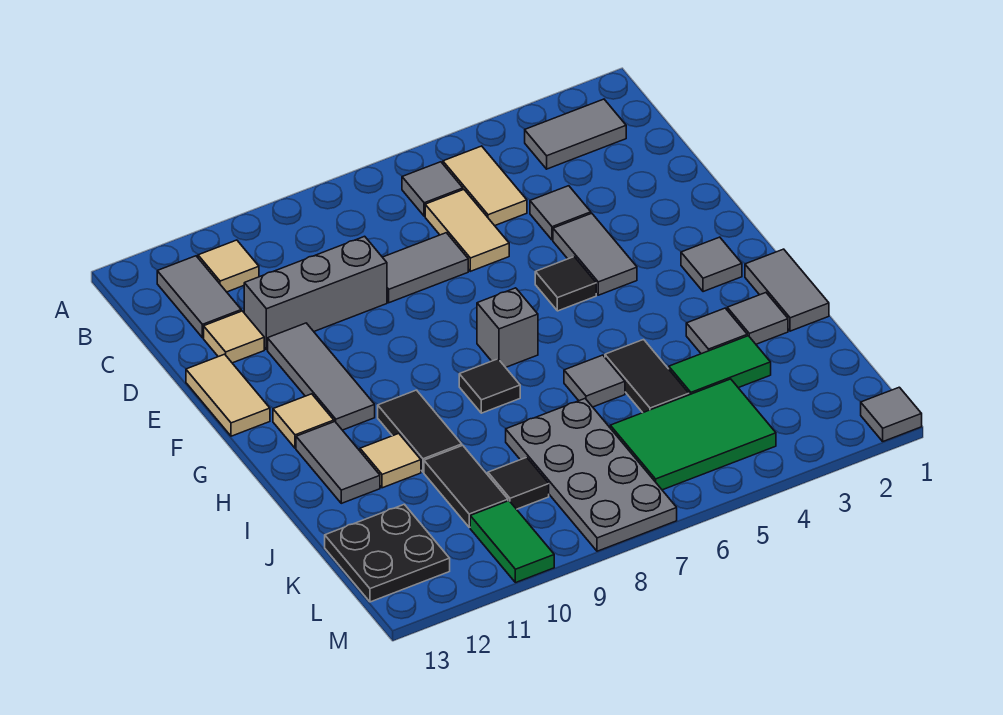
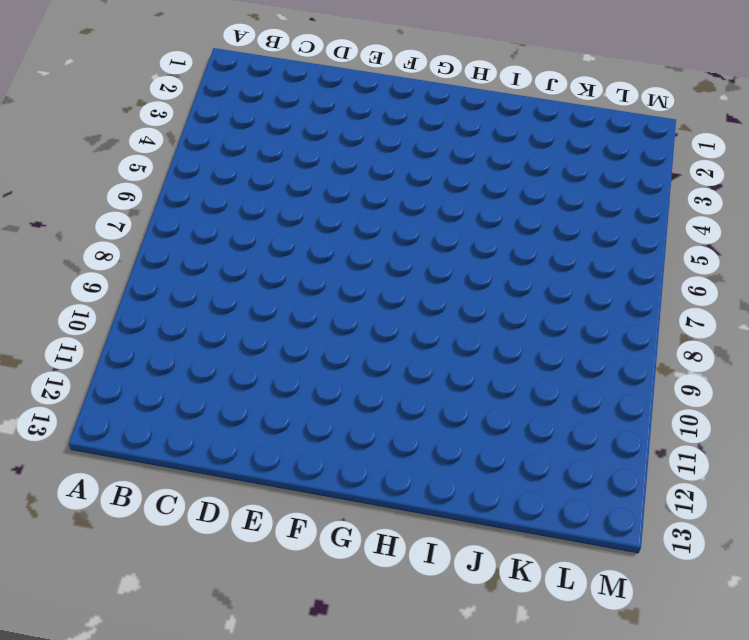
none -> grey 1x2 tile [525,99,626,169]
none -> tan 1x2 tile [443,146,527,226]
none -> grey 1x1 tile [402,162,463,216]
none -> tan 1x1 tile [198,240,259,292]

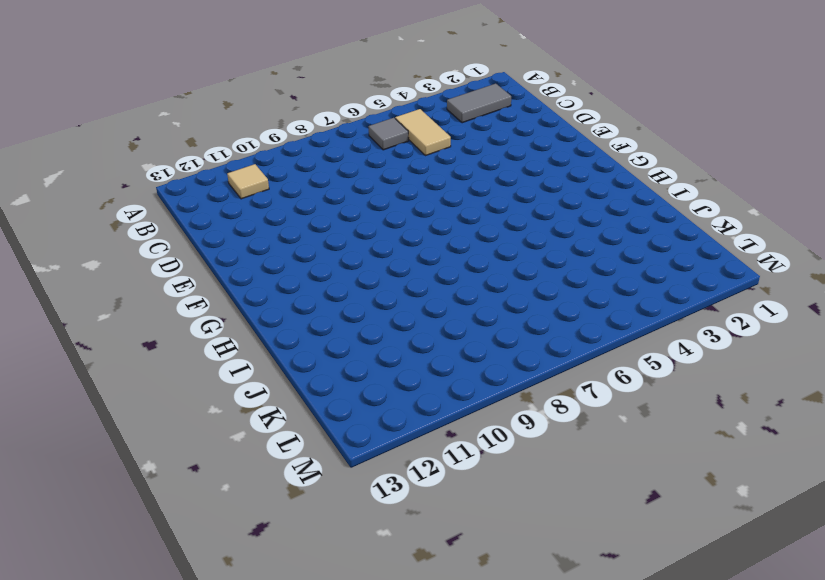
none -> grey 1x2 tile [157,256,241,338]
none -> tan 1x2 tile [425,190,509,271]
none -> grey 1x1 tile [530,186,591,240]
none -> grey 1x2 tile [383,233,468,303]

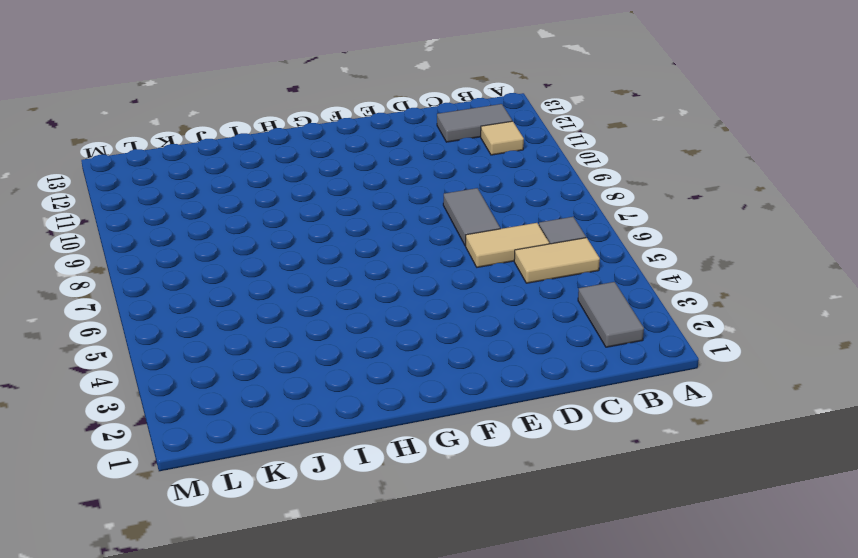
none -> grey 1x1 tile [530,186,591,240]
none -> grey 1x3 brick [244,236,387,350]
none -> tan 1x1 tile [204,311,264,363]
none -> grey 1x2 tile [553,213,637,295]

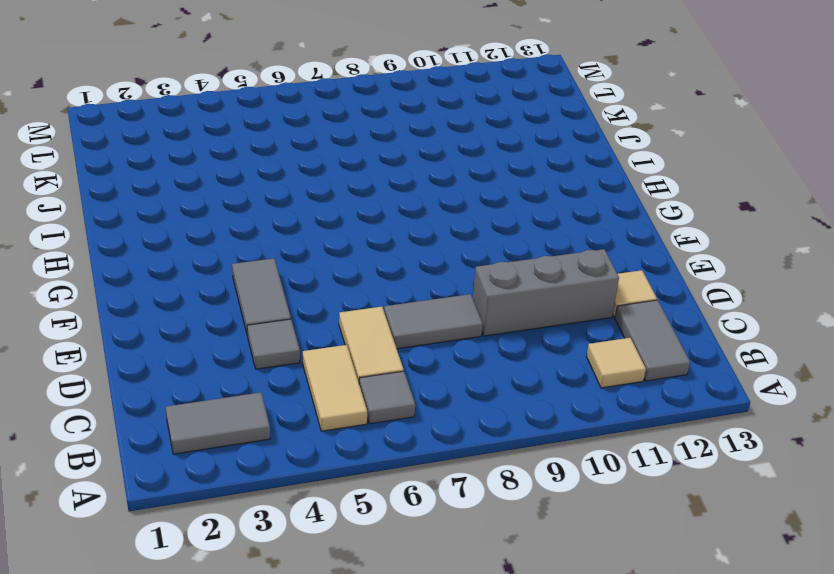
none -> grey 1x3 tile [268,323,375,430]
none -> tan 1x2 tile [186,354,270,436]
none -> black 1x1 tile [535,257,596,311]
none -> grey 1x1 tile [681,237,742,292]

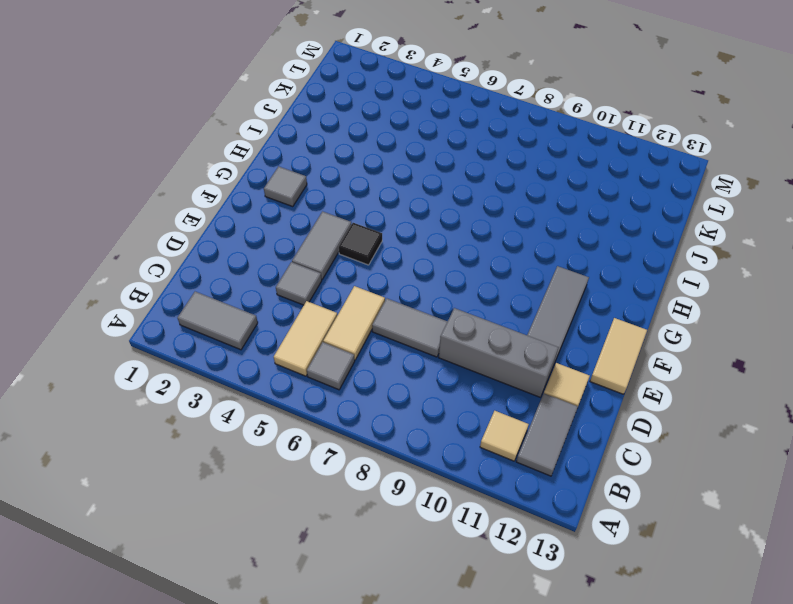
none -> grey 1x1 brick [477,288,538,367]
none -> tan 1x1 tile [273,394,334,448]
none -> grey 1x2 tile [745,249,829,331]
none -> black 1x1 tile [459,359,520,413]

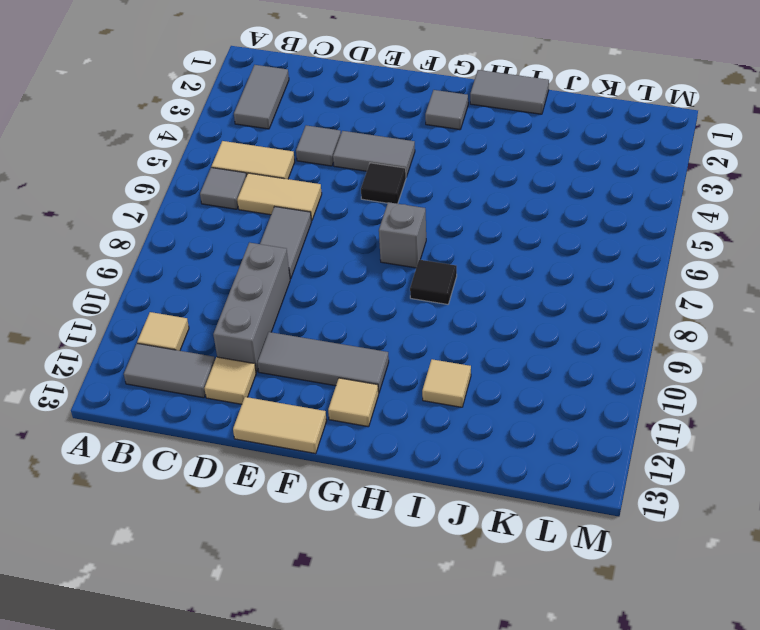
none -> black 1x2 tile [378,390,462,472]
none -> grey 1x2 tile [296,422,380,503]
none -> grey 1x1 tile [727,293,788,344]
none -> grey 1x1 tile [686,308,747,354]

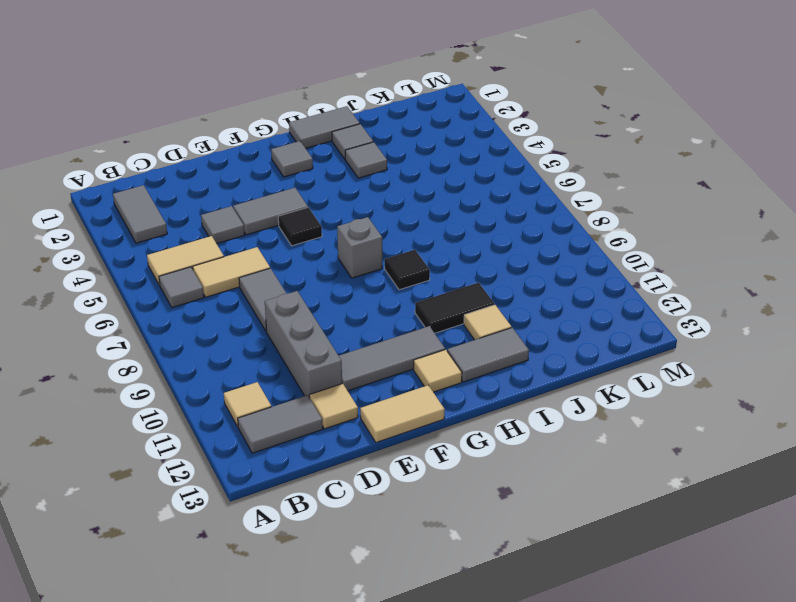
none -> black 1x2 tile [605,340,689,413]
none -> grey 1x1 tile [564,355,625,407]
none -> green 1x2 tile [669,336,771,395]
none -> grey 2x4 plate [506,399,677,551]

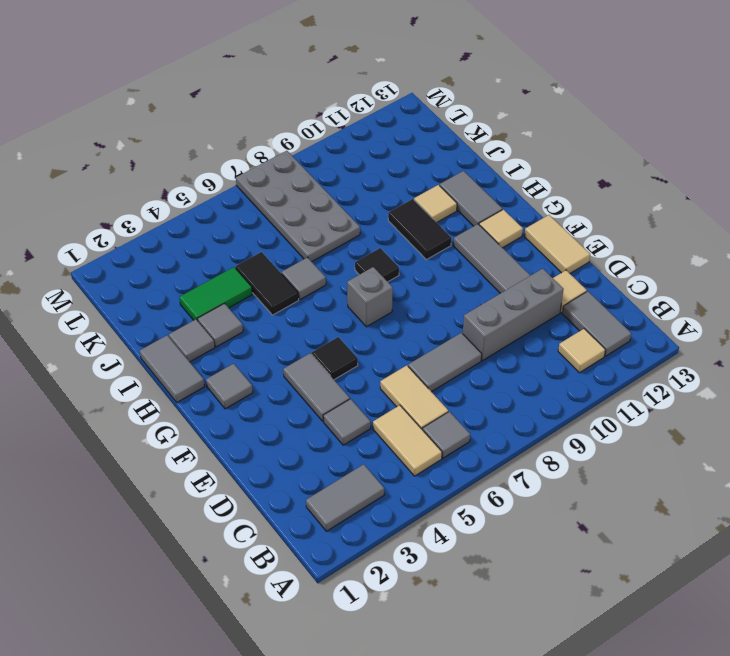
none -> black 1x2 tile [424,445,508,527]
none -> green 2x3 tile [610,379,776,490]
none -> black 1x1 tile [488,457,549,509]
none -> black 2x2 plate [325,504,450,602]

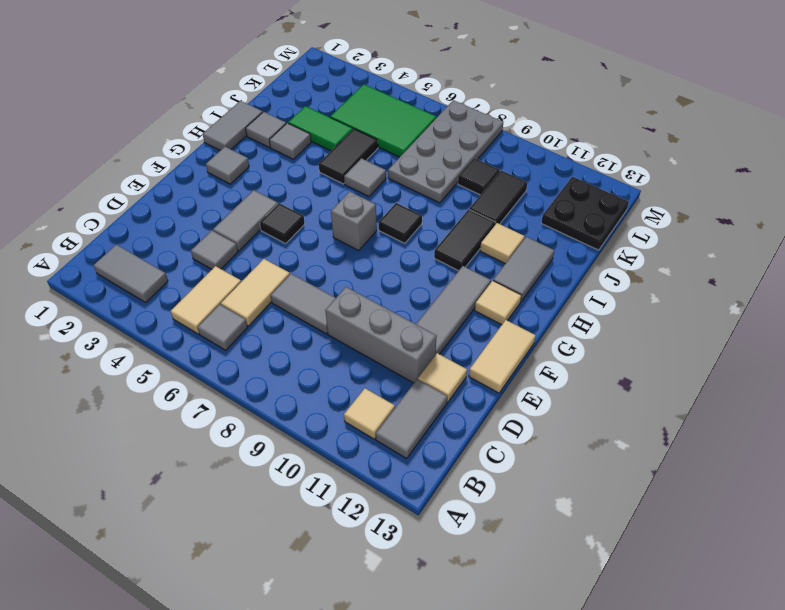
none -> green 1x2 tile [470,501,554,583]
none -> grey 1x1 tile [861,387,922,441]

